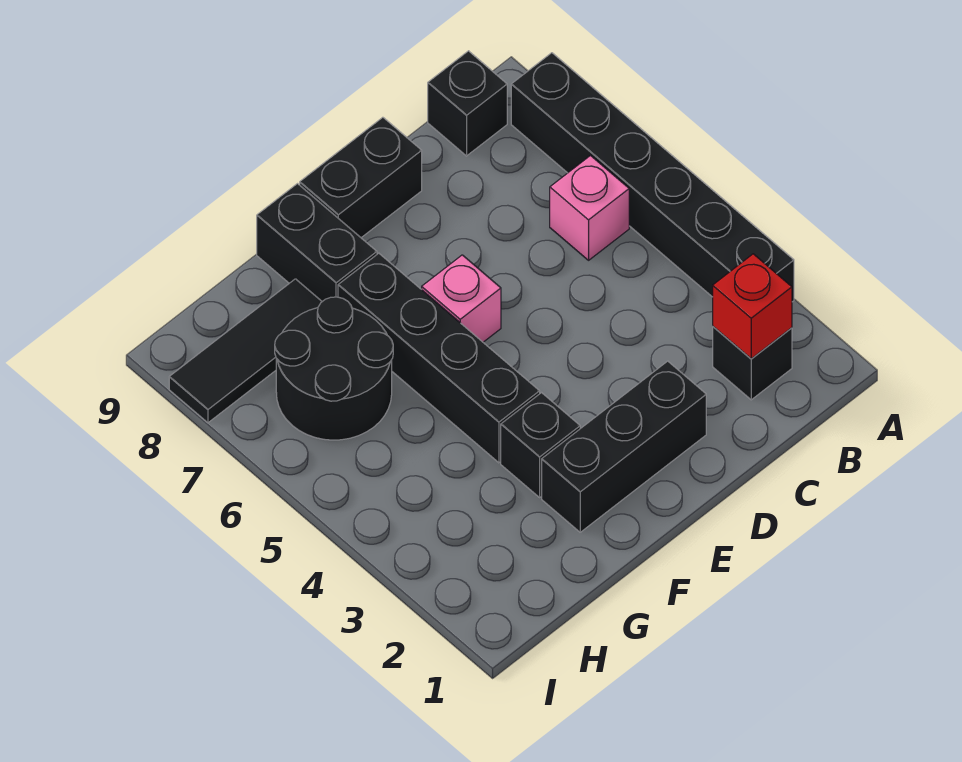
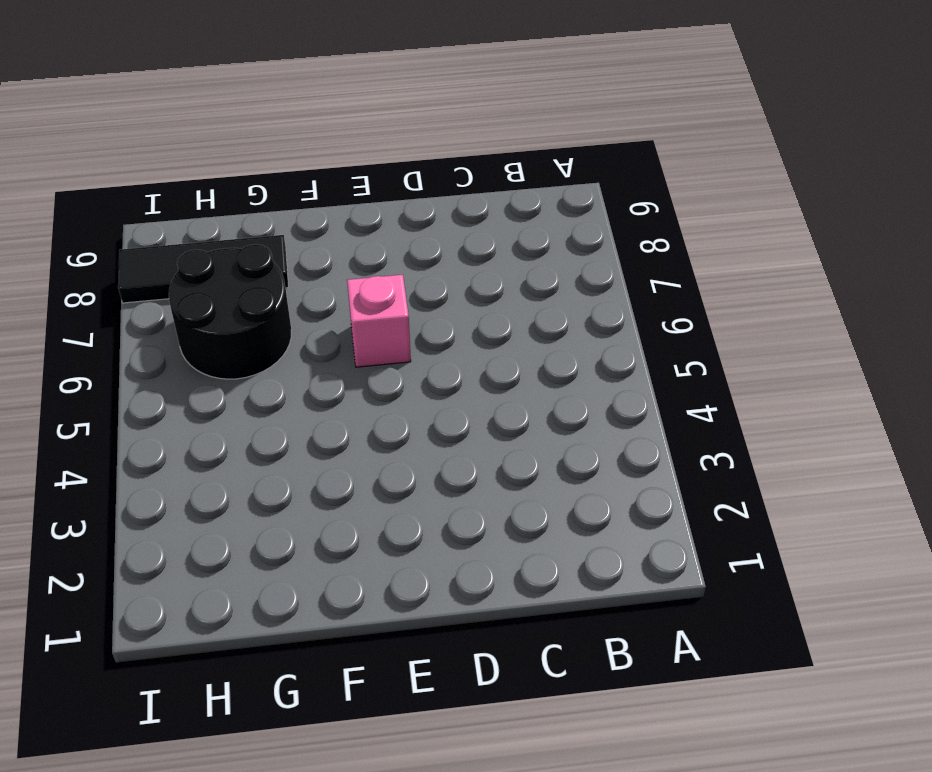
none -> black 1x6 brick [511,53,794,302]
none -> black 1x1 brick [713,327,792,400]
none -> pink 1x1 brick [550,156,629,260]

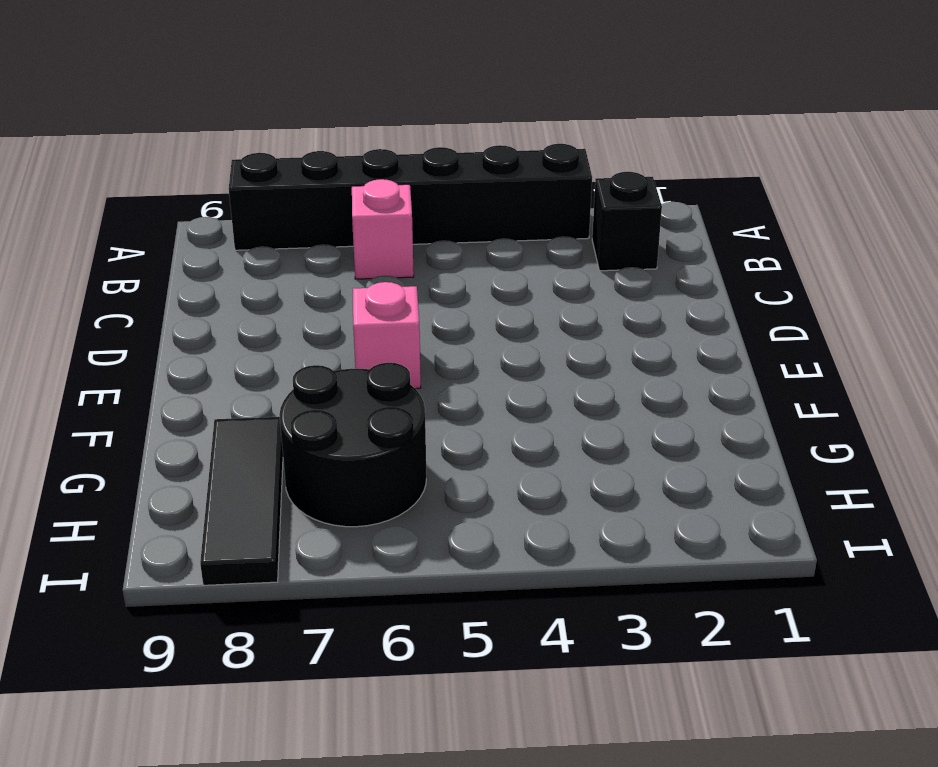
none -> black 1x1 brick [428,51,507,156]
none -> black 1x3 brick [542,361,706,532]
none -> black 1x2 brick [300,117,422,238]

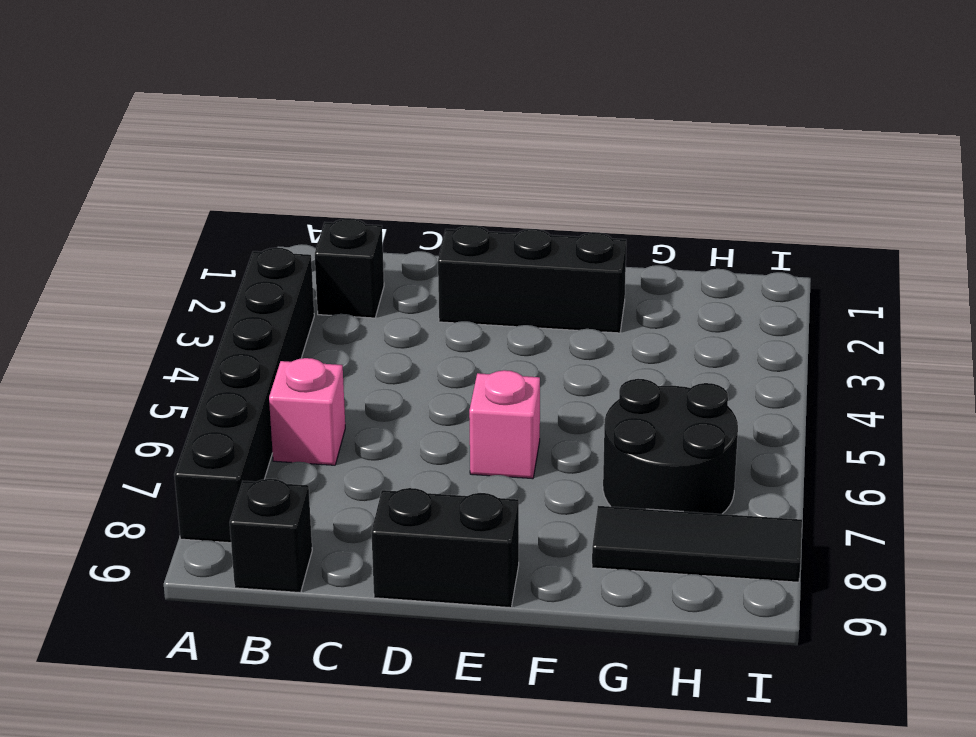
none -> black 1x1 brick [501,393,580,497]
none -> black 1x4 brick [338,253,540,463]
none -> black 1x2 brick [257,184,377,301]

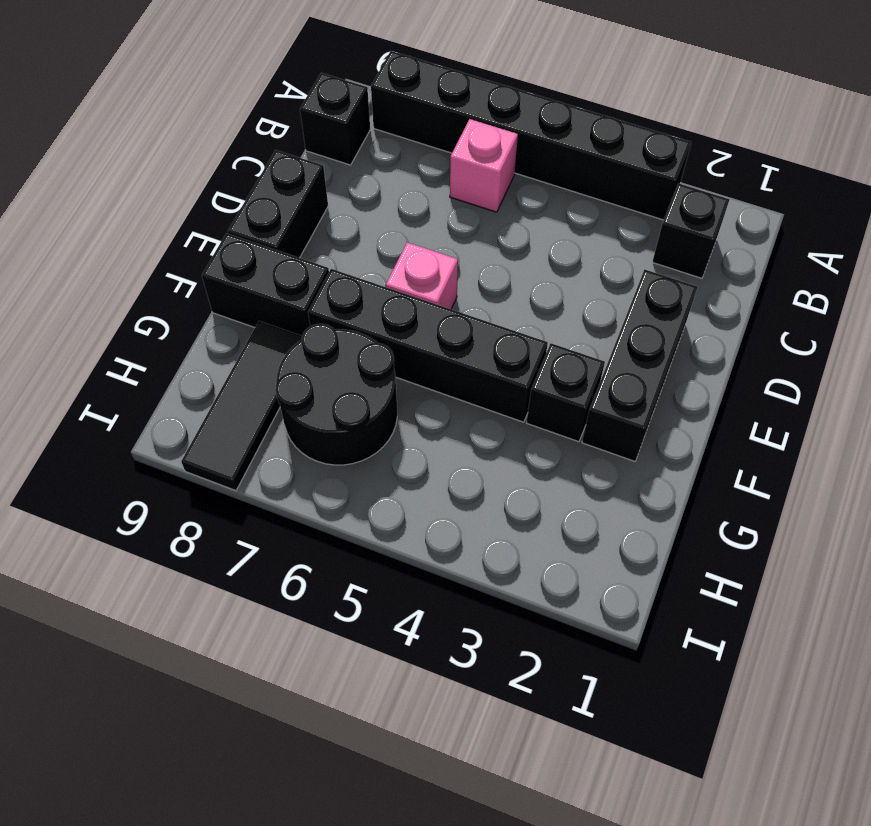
none -> red 1x1 brick [713,254,792,359]

